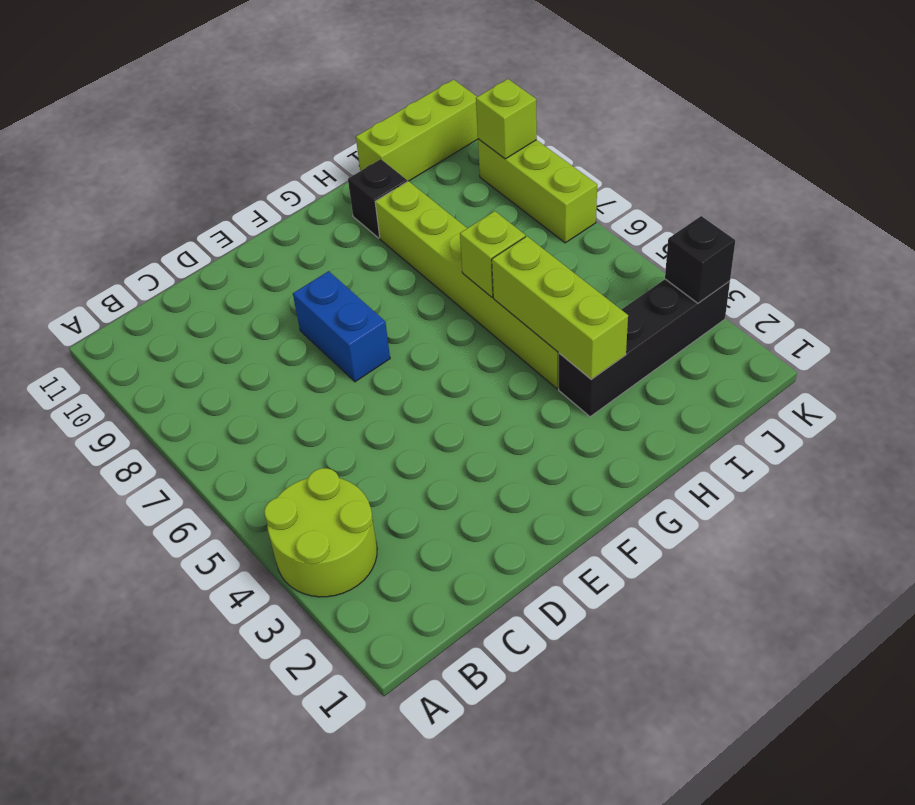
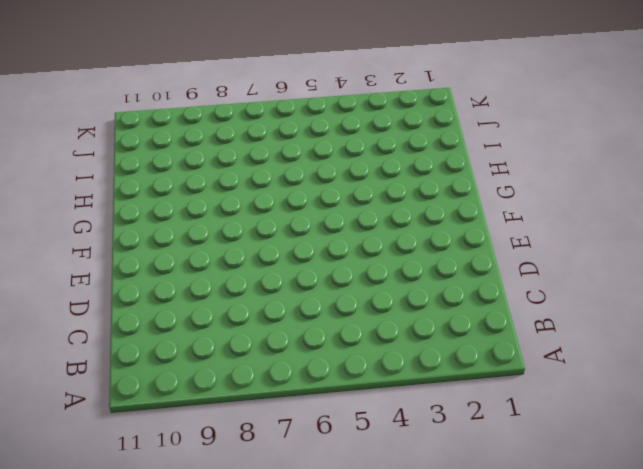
none -> lime 2x2 round brick [264,468,377,597]
none -> blue 1x2 brick [293,271,390,382]

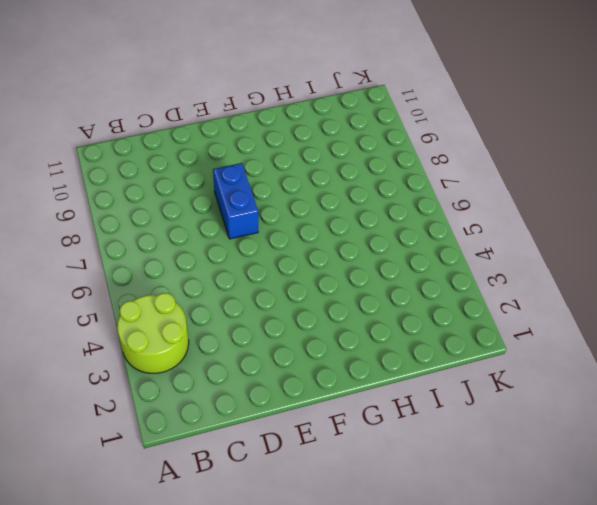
none -> black 1x4 brick [559,279,730,417]
none -> lime 1x6 brick [375,181,559,389]

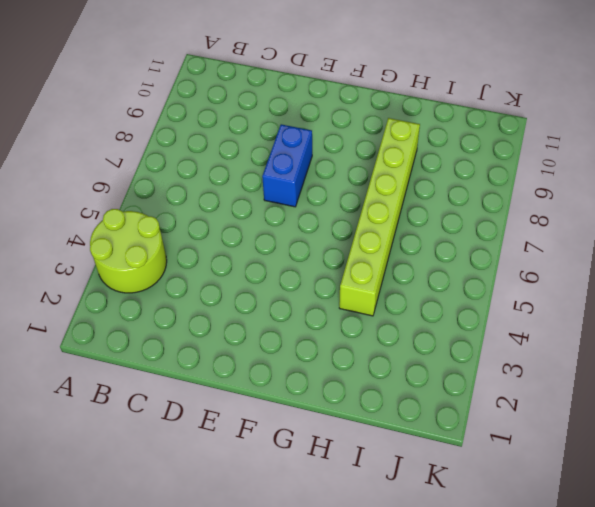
none -> black 1x4 brick [559,279,730,417]
none -> black 1x1 brick [348,159,407,238]

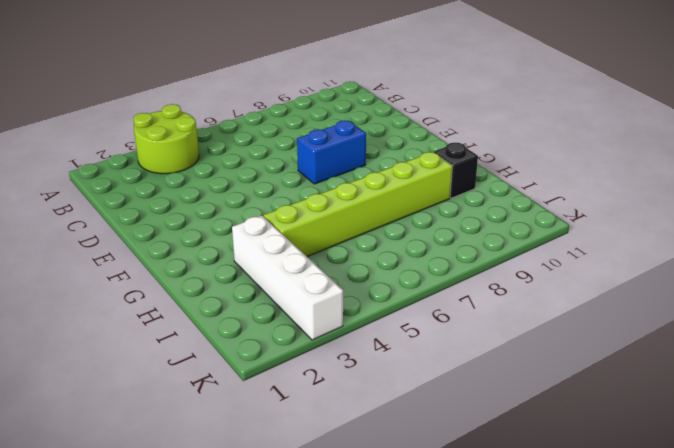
white 1x4 brick [232,216,343,340] -> black 1x4 brick [559,279,730,417]
none -> lime 1x3 brick [356,80,478,182]
none -> lime 1x3 brick [478,139,597,243]

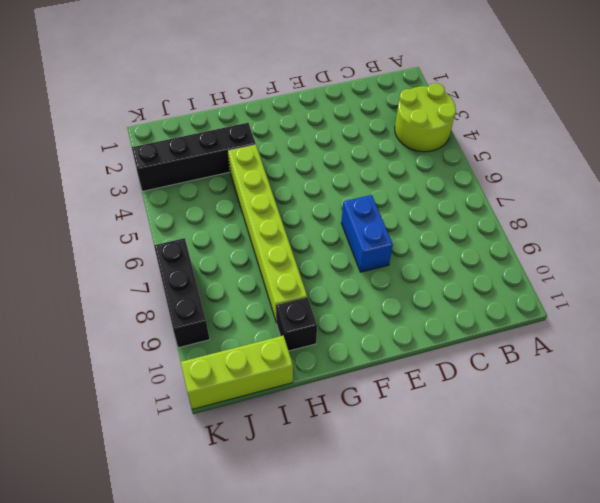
black 1x3 brick [154,238,210,348] -> lime 1x3 brick [478,139,597,243]
none -> lime 1x3 brick [492,236,628,379]
none -> lime 1x1 brick [460,211,525,297]

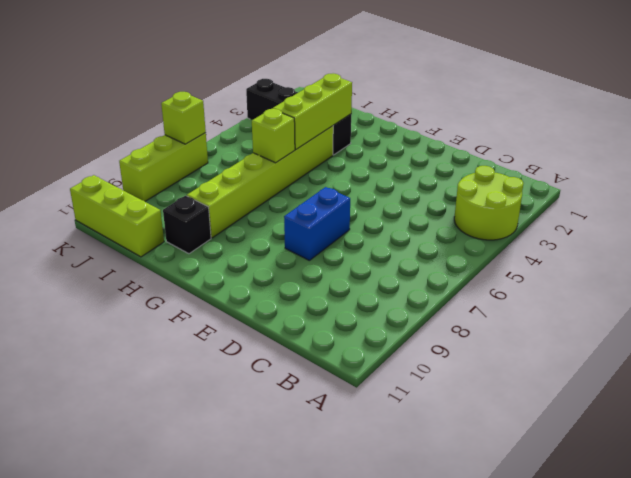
lime 1x1 brick [161,92,206,144] -> lime 1x1 brick moved to [476,79,537,159]
none -> black 1x1 brick [665,216,735,303]

